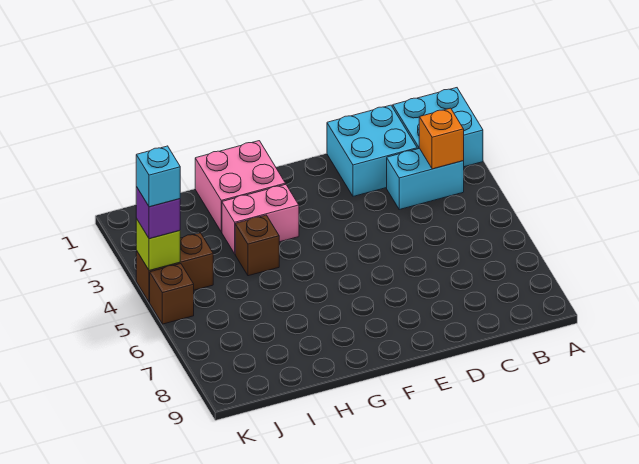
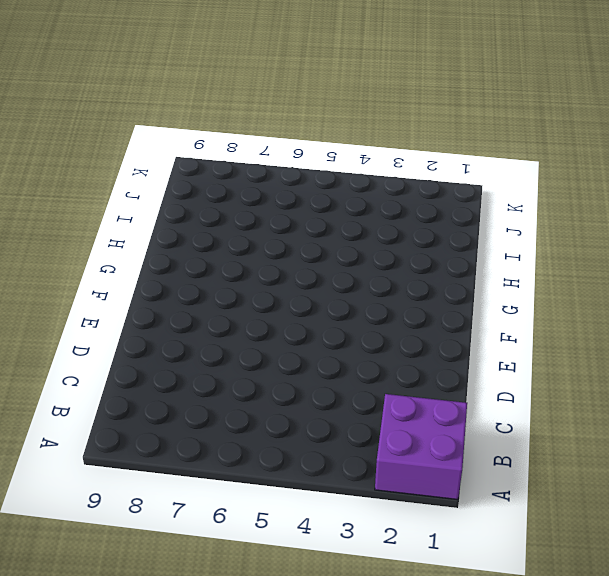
purple 2x2 brick [375,394,467,500] -> cyan 2x2 brick [393,88,483,167]
none -> cyan 1x2 brick [387,148,464,210]
none -> cyan 2x2 brick [327,105,417,196]
none -> pink 2x2 brick [195,141,286,232]

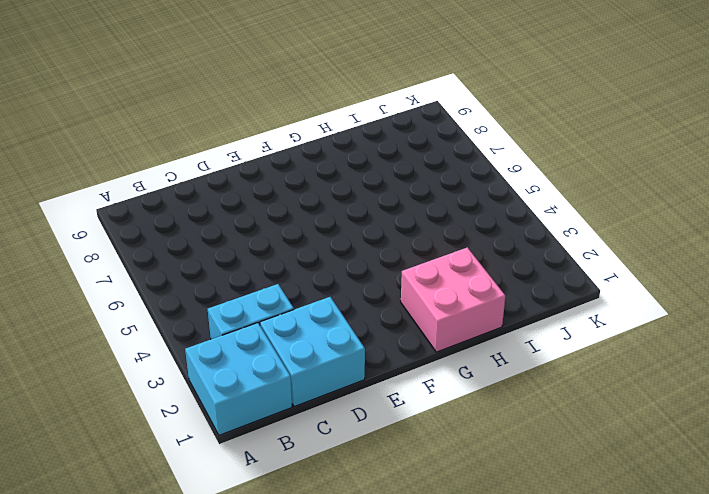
none -> pink 1x2 brick [222,184,299,254]
none -> brown 1x1 brick [235,215,279,276]
none -> brown 1x2 brick [136,233,213,302]

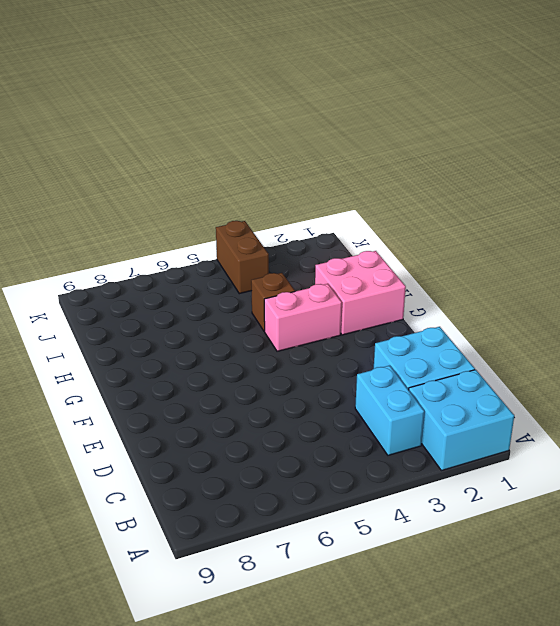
pink 1x2 brick [264,284,342,351] -> pink 1x2 brick turned to [222,184,299,254]
none -> brown 1x1 brick [150,264,194,324]
none -> orange 1x1 brick [419,108,464,169]
none -> lime 1x1 brick [136,219,180,271]

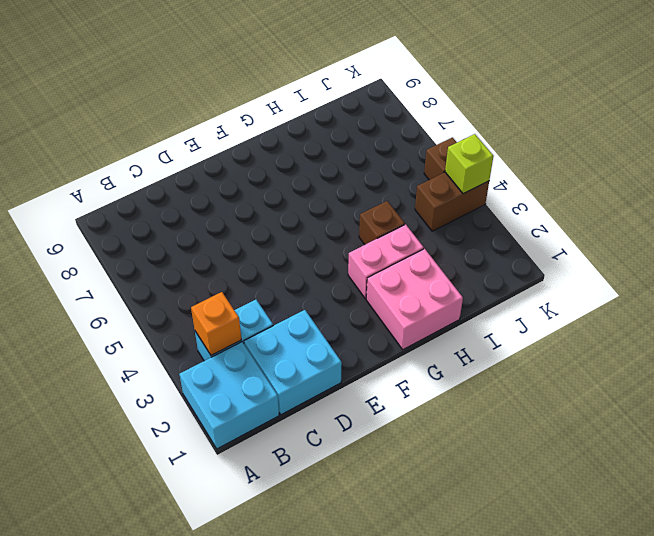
none -> purple 1x1 brick [136,187,180,239]
none -> cyan 1x1 brick [136,146,180,207]

